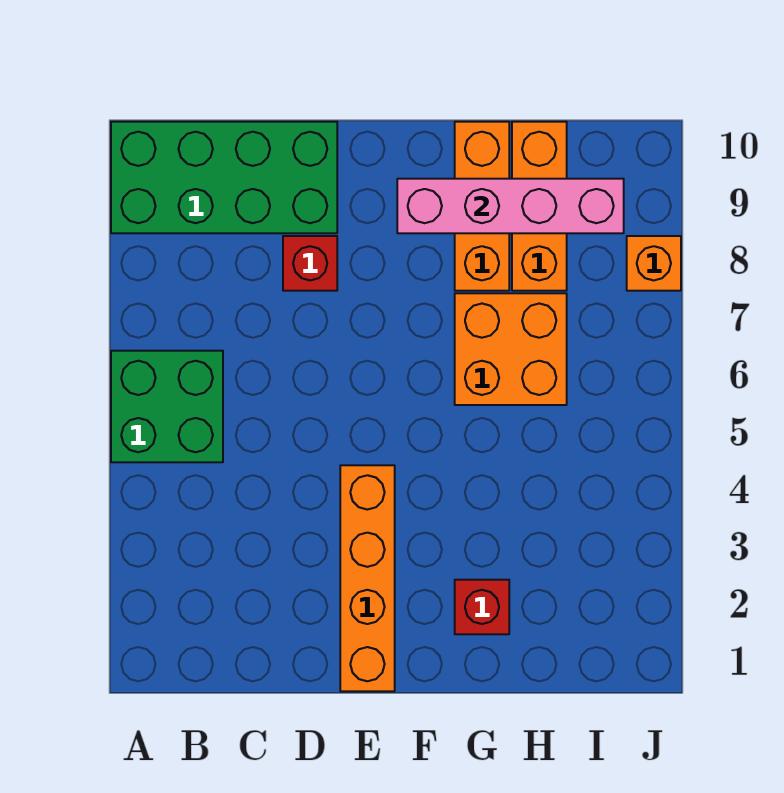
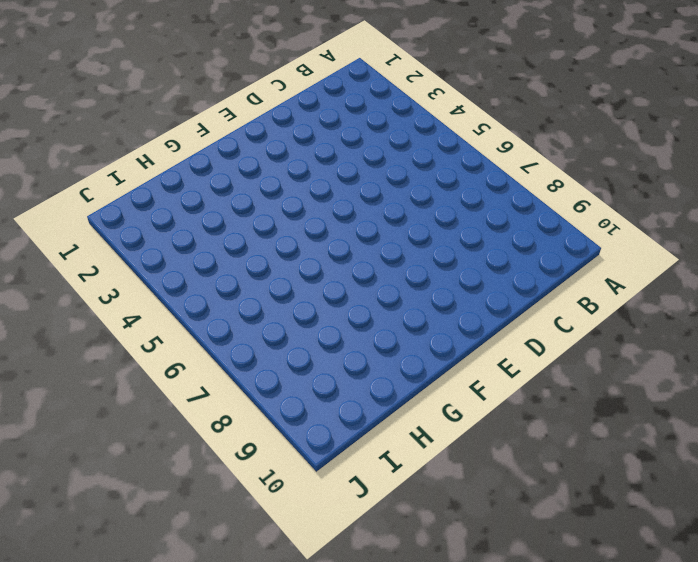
none -> green 2x2 brick [111,351,223,462]
none -> green 2x4 brick [111,122,337,233]

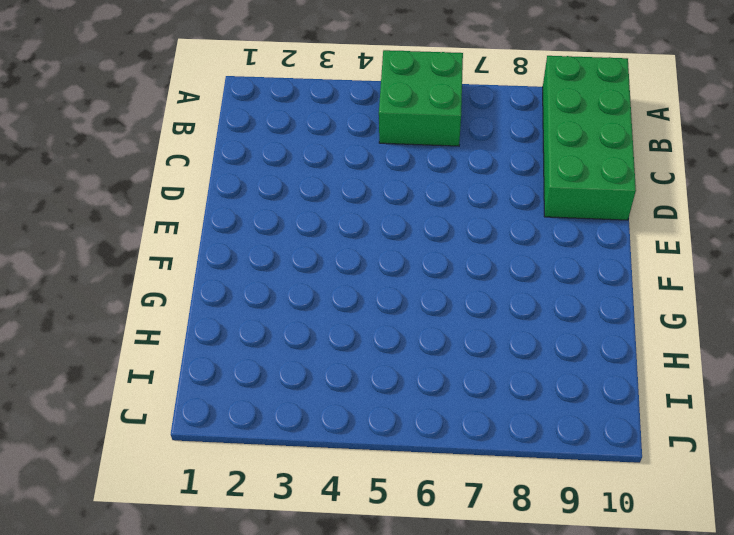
none -> red 1x1 brick [283,236,337,291]
none -> orange 1x4 brick [340,465,395,691]

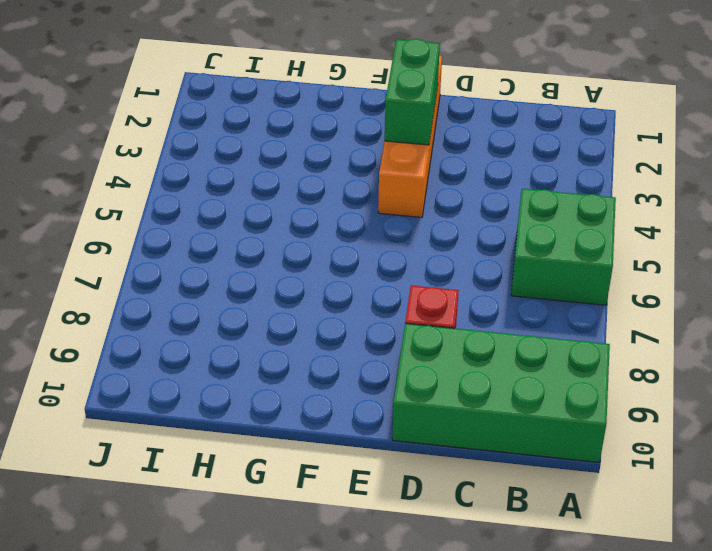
green 1x2 brick [385,39,440,145] -> none
none -> red 1x1 brick [455,580,509,634]
none -> orange 2x2 brick [455,293,567,405]

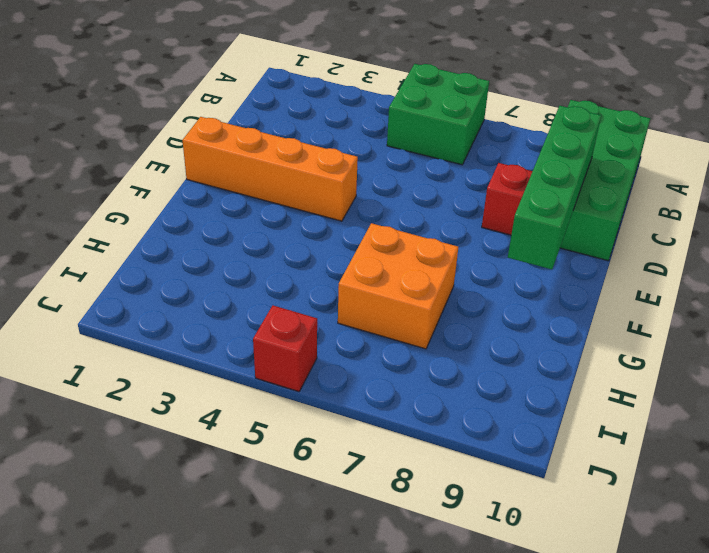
green 1x4 brick [508,106,601,269] -> pink 1x4 brick [397,179,624,233]
red 1x1 brick [253,306,317,392] -> red 1x1 brick moved to [455,580,509,634]
none -> orange 1x3 brick [455,122,509,291]
none -> orange 1x3 brick [512,122,567,291]

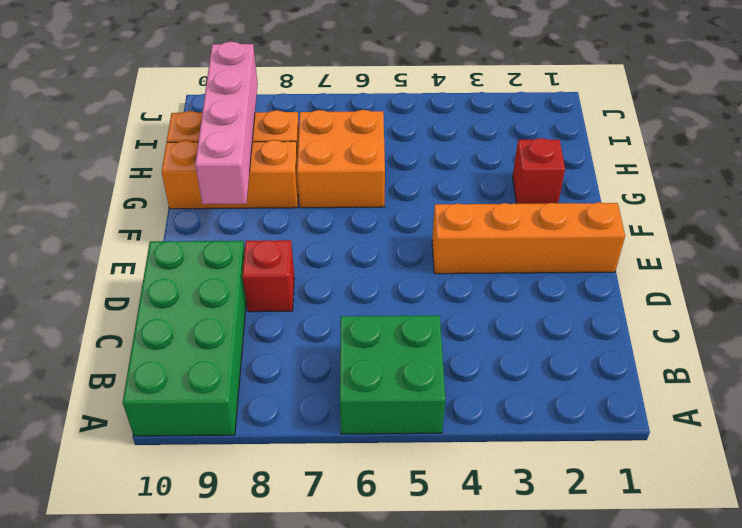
none -> orange 1x1 brick [627,236,681,291]

